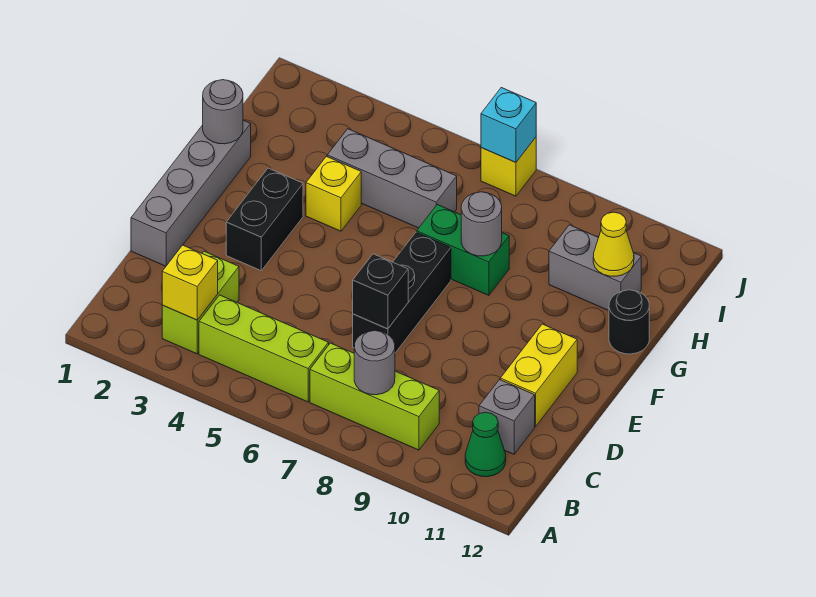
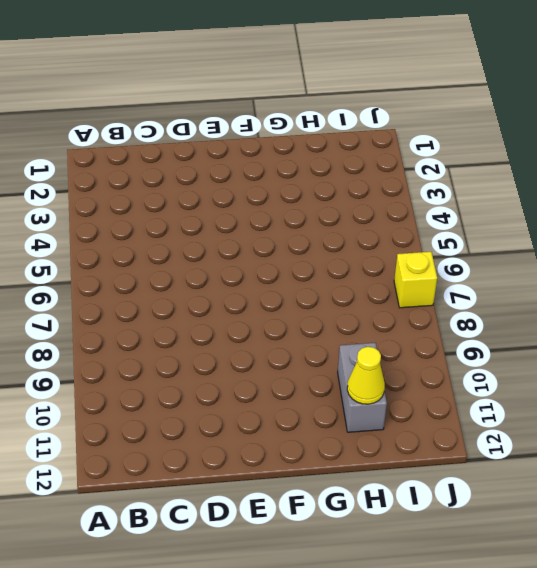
none -> lime 1x2 brick [162,251,239,354]
none -> lime 1x3 brick [199,295,329,402]
none -> lime 1x3 brick [310,343,439,450]

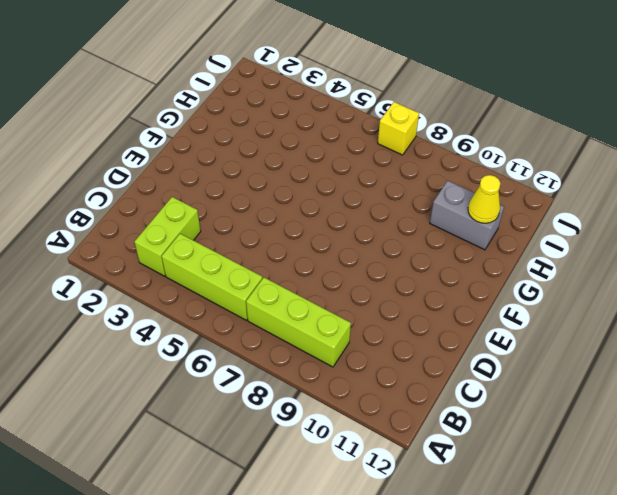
none -> green 1x1 cone [465,412,506,477]
none -> grey 1x1 brick [479,380,535,454]
none -> grey 1x4 brick [131,120,251,266]

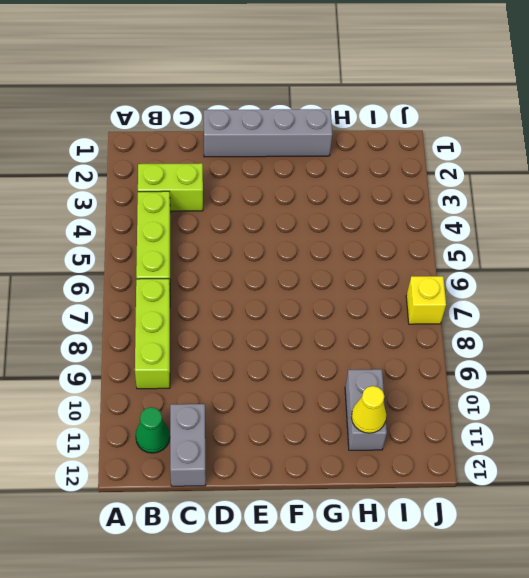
grey 1x2 brick [170,404,206,486] -> grey 1x1 brick [479,380,535,454]
none -> black 1x3 brick [353,232,451,353]
none -> yellow 1x2 brick [500,324,577,427]
none -> black 1x2 brick [226,168,303,270]

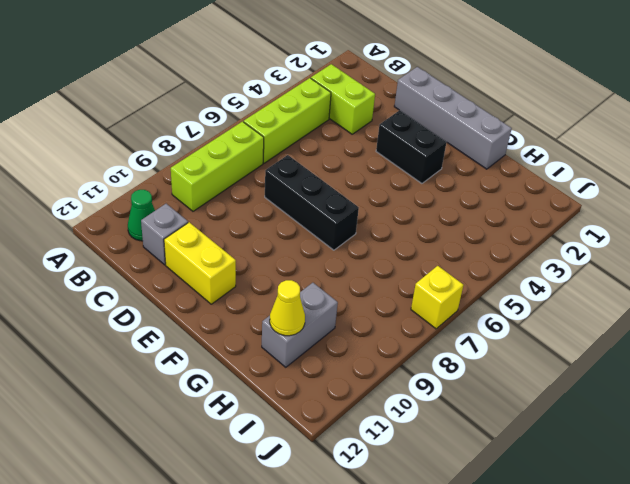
none -> yellow 1x1 brick [306,156,361,231]
none -> green 1x2 brick [417,205,509,295]
none -> black 1x1 round brick [609,290,649,354]

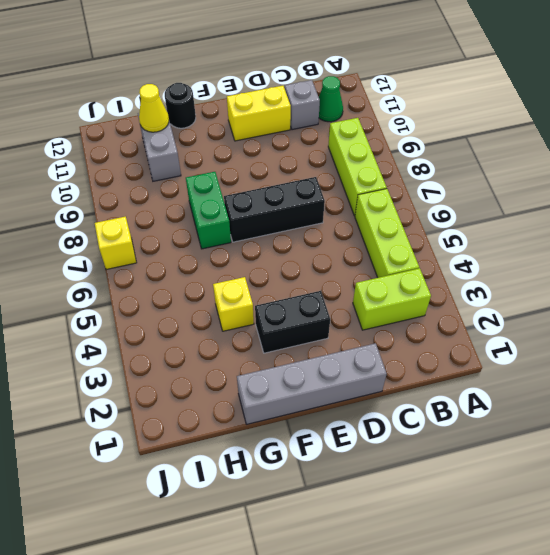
none -> grey 1x3 brick [327,129,457,228]
none -> yellow 1x1 brick [162,245,218,320]
none -> grey 1x1 round brick [354,330,395,395]

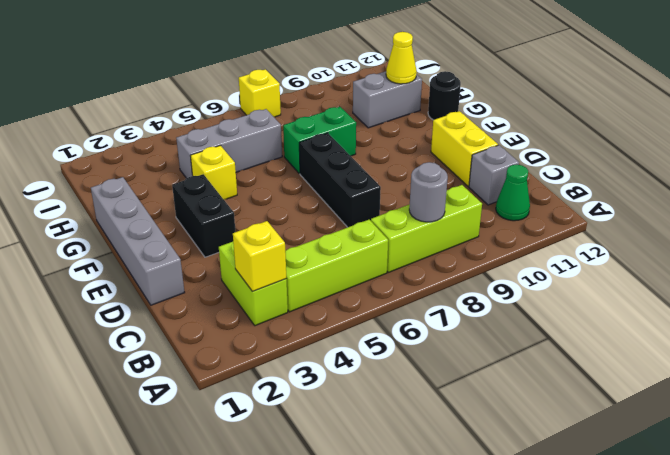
none -> black 1x1 brick [353,254,408,329]
none -> grey 1x1 round brick [203,80,243,144]
none -> grey 1x1 round brick [461,192,502,256]

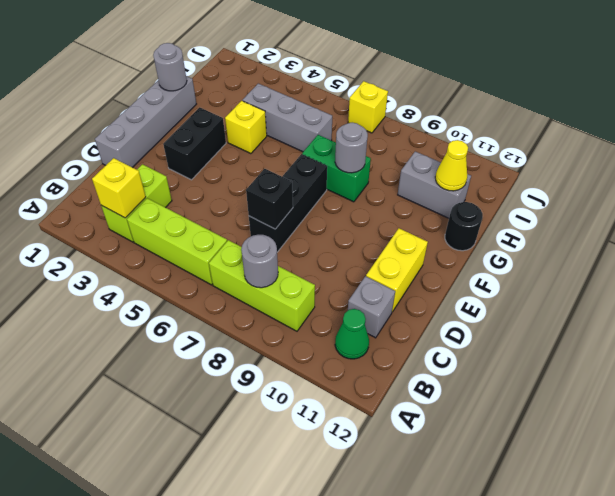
none -> cyan 1x1 brick [481,88,536,162]

